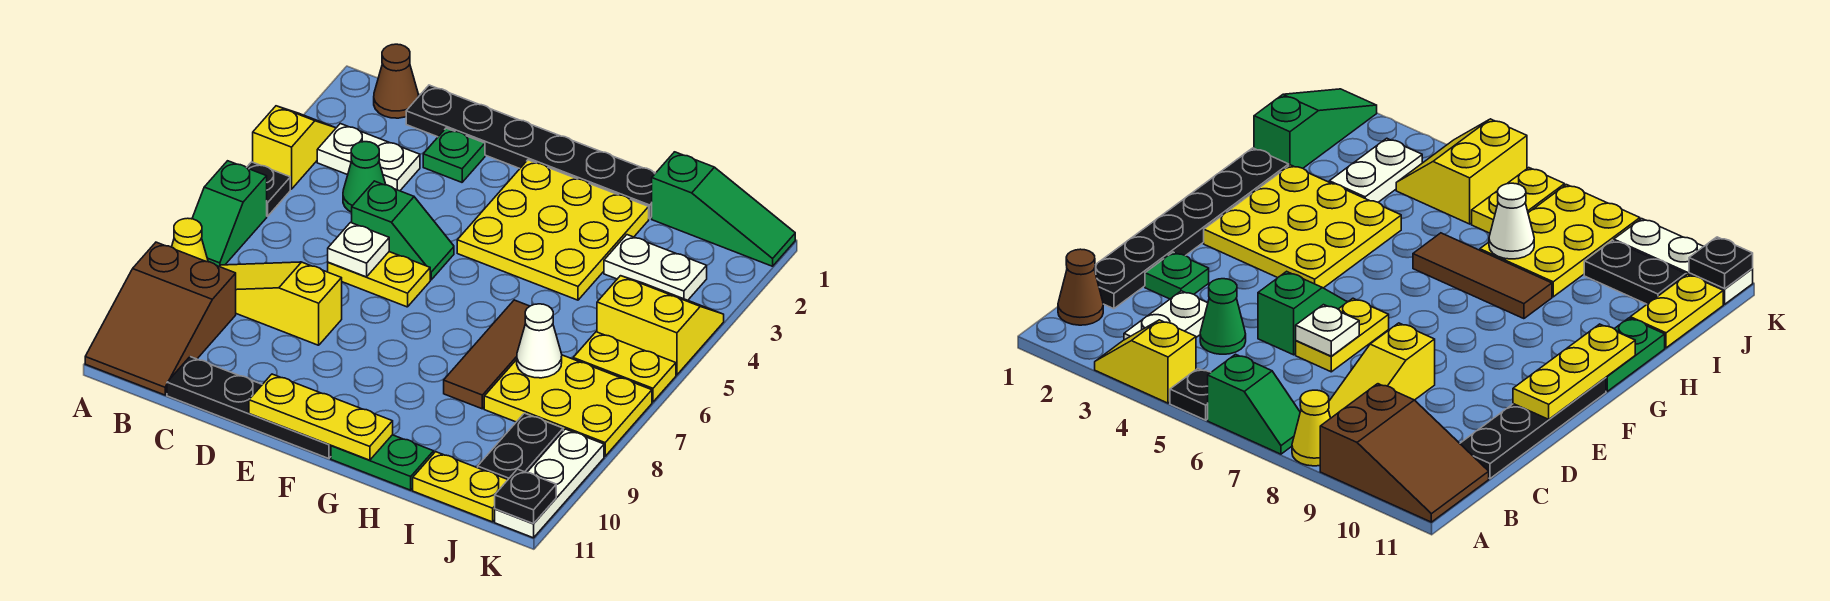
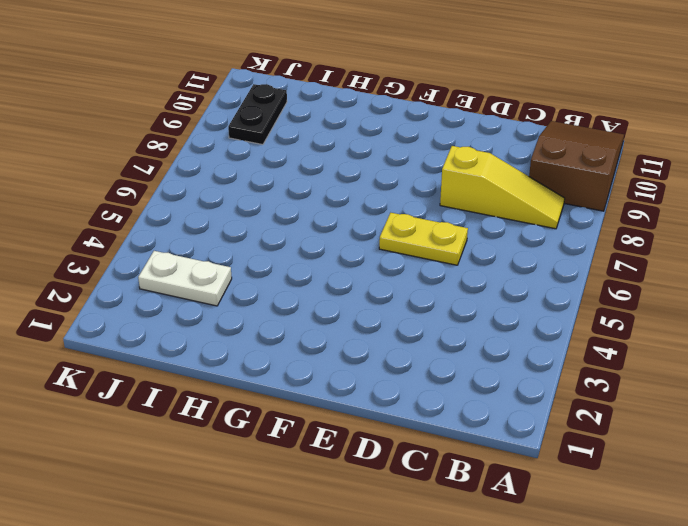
none -> yellow 1x2 slope [253,106,336,189]
none -> black 1x1 plate [247,162,290,216]
none -> green 1x2 slope [192,161,267,266]

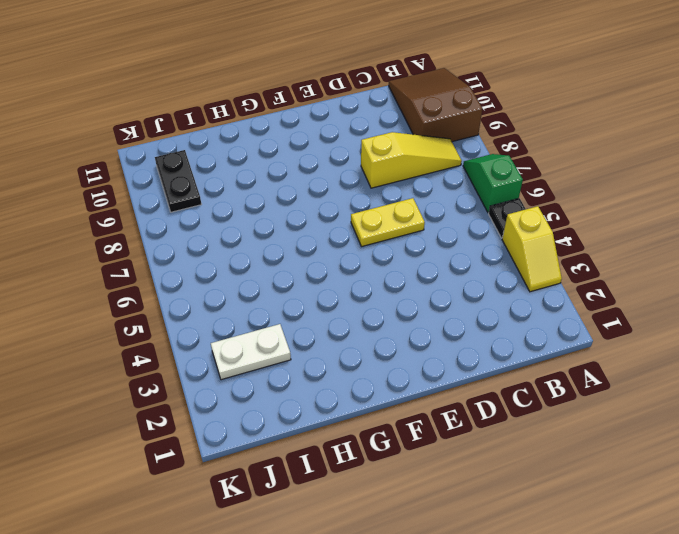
none -> yellow 1x1 cone [172,218,208,262]
none -> brown 1x1 cone [374,44,419,118]
none -> white 1x2 plate [317,124,420,191]

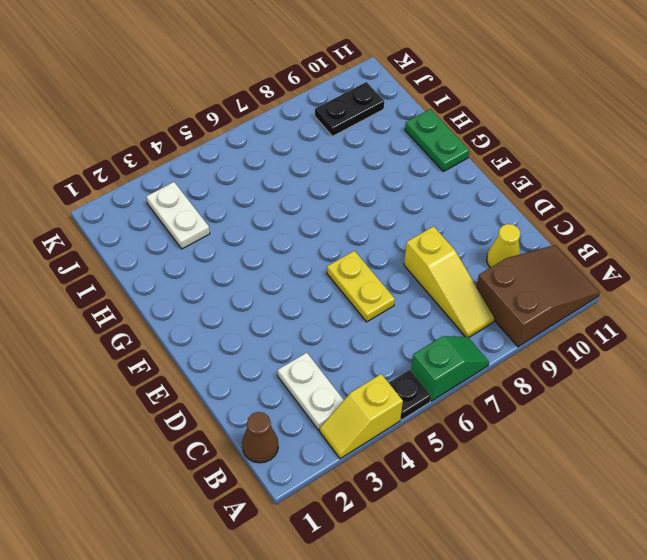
yellow 1x1 cone [487,224,520,268] -> yellow 1x1 cone moved to [172,218,208,262]
none -> black 1x6 plate [406,85,655,219]
none -> green 1x1 cone [343,142,386,212]
none -> black 1x4 plate [167,357,331,459]

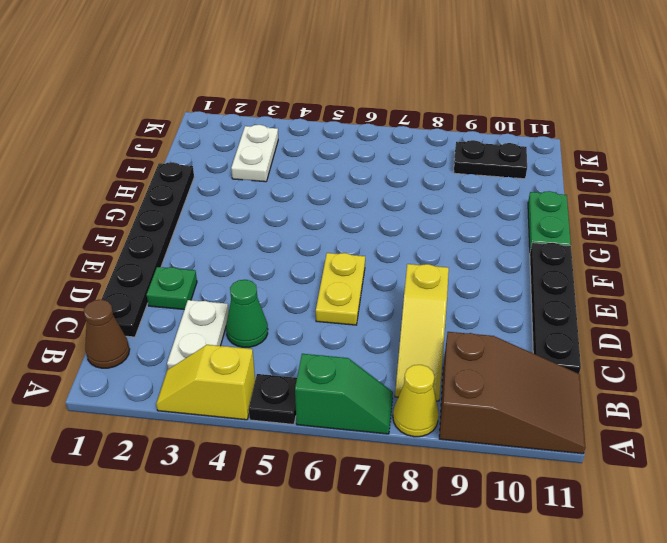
none -> green 1x2 slope [352,181,454,280]
none -> yellow 3x3 plate [457,160,649,300]
none -> brown 1x3 tile [444,300,530,409]

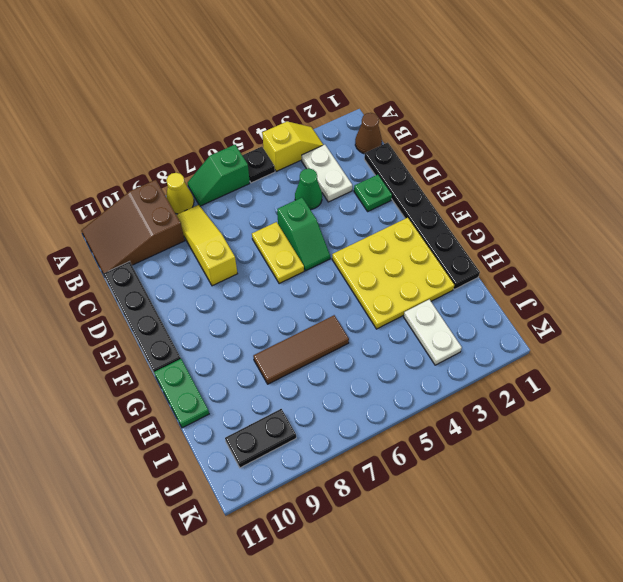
none -> green 1x3 slope [652,152,795,266]
none -> yellow 2x3 plate [484,355,652,456]
none -> yellow 1x2 plate [413,452,508,522]

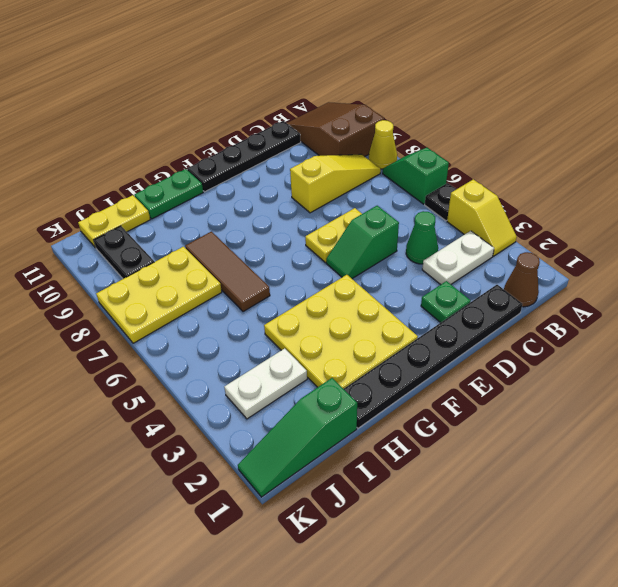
none -> yellow 2x2 slope [597,276,724,375]
none -> yellow 1x2 plate [573,332,676,402]
none -> white 1x3 plate [495,429,604,538]

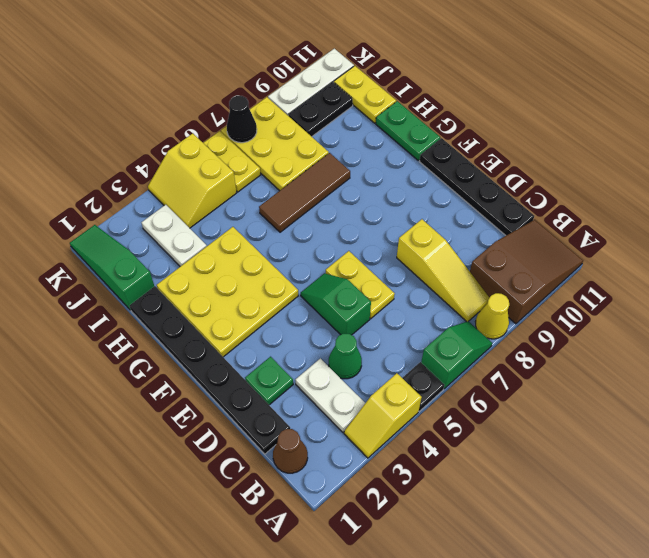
black 1x1 cone [227,96,257,143] -> none
none -> white 1x1 plate [328,223,389,277]
none -> yellow 1x3 plate [249,374,393,460]
none -> white 1x1 cone [517,304,562,378]

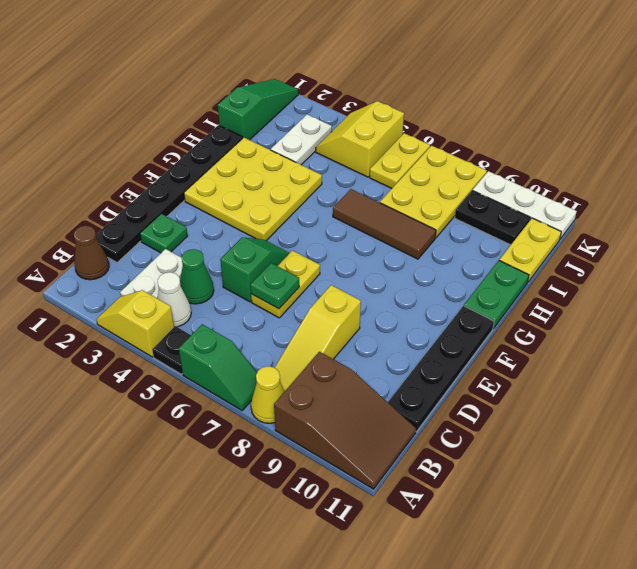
white 1x1 cone [157,272,191,327] -> white 1x1 cone moved to [517,304,562,378]
green 1x1 plate [250,263,299,309] -> white 1x1 plate [328,223,389,277]
none -> yellow 1x3 plate [249,374,393,460]
none -> black 1x1 plate [495,469,556,524]

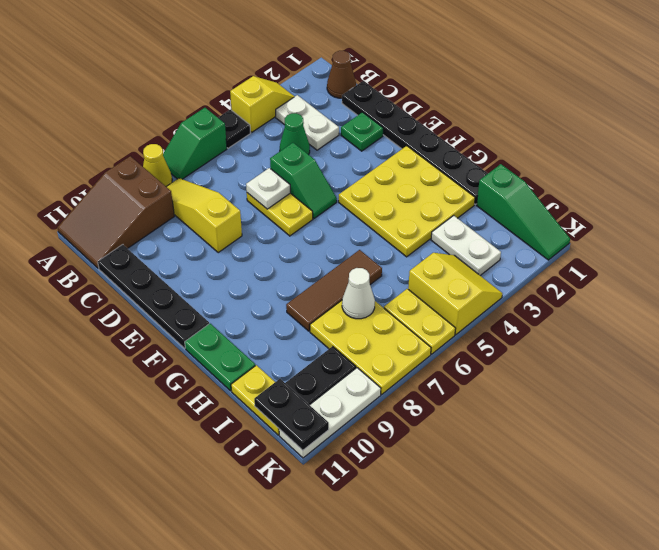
black 1x2 plate [254,379,329,450] -> black 1x1 plate [495,469,556,524]
none -> yellow 1x3 plate [249,374,393,460]

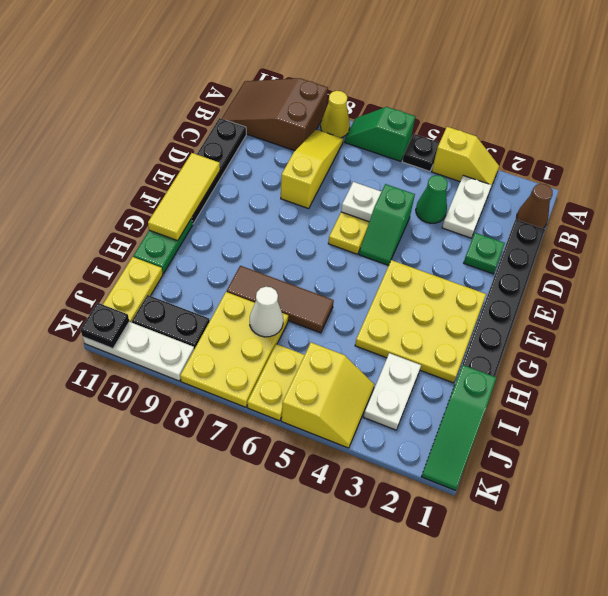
yellow 1x3 tile [148,153,220,241] -> yellow 1x3 plate [249,374,393,460]

